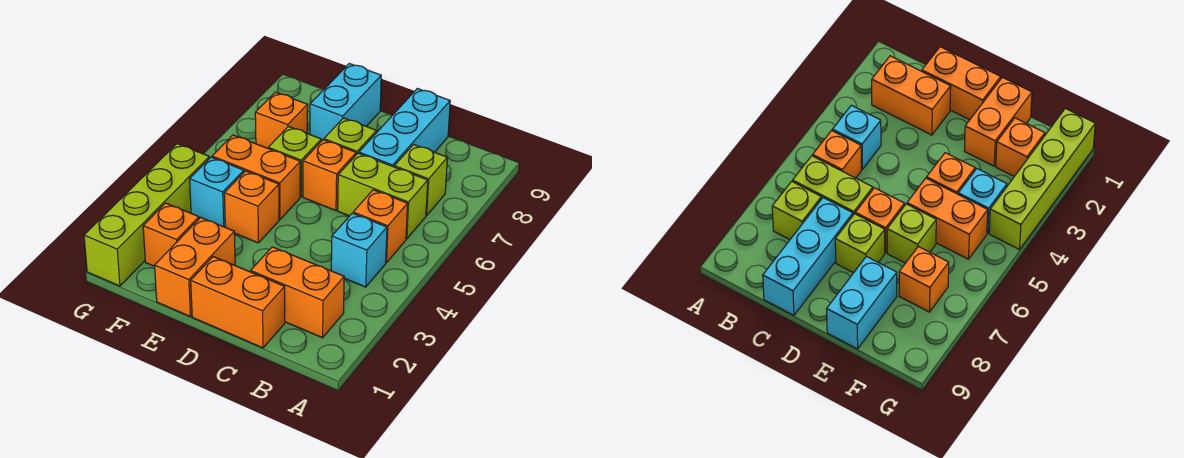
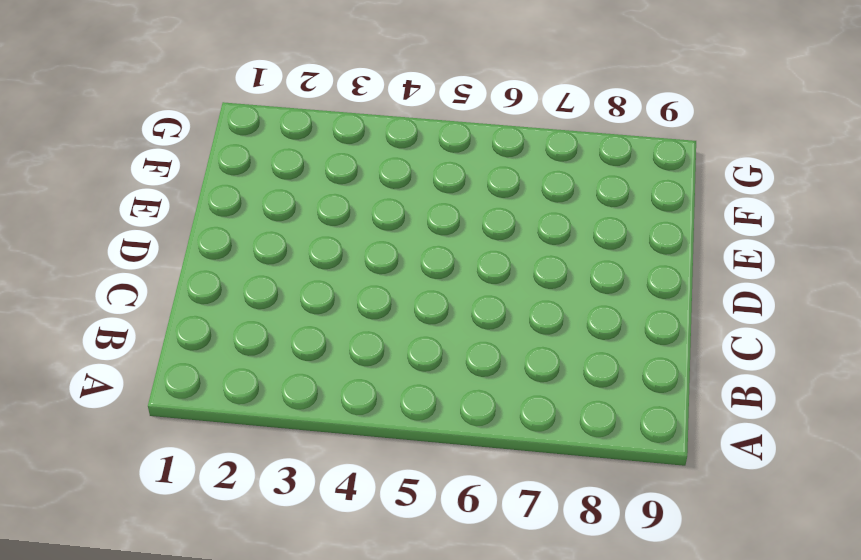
none -> orange 1x2 brick [251,247,344,338]
none -> cyan 1x1 brick [331,213,387,287]
none -> orange 1x1 brick [353,190,408,263]

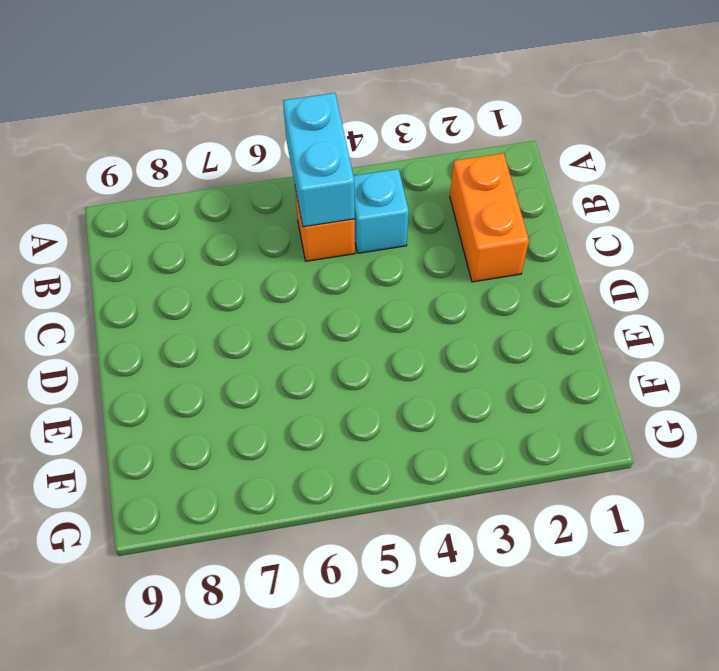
cyan 1x2 brick [283,93,355,227] -> cyan 1x2 brick turned to [310,64,381,141]
none -> lime 1x2 brick [338,153,428,239]
none -> lime 1x1 brick [394,145,447,216]
none -> orange 1x2 brick [191,257,285,348]

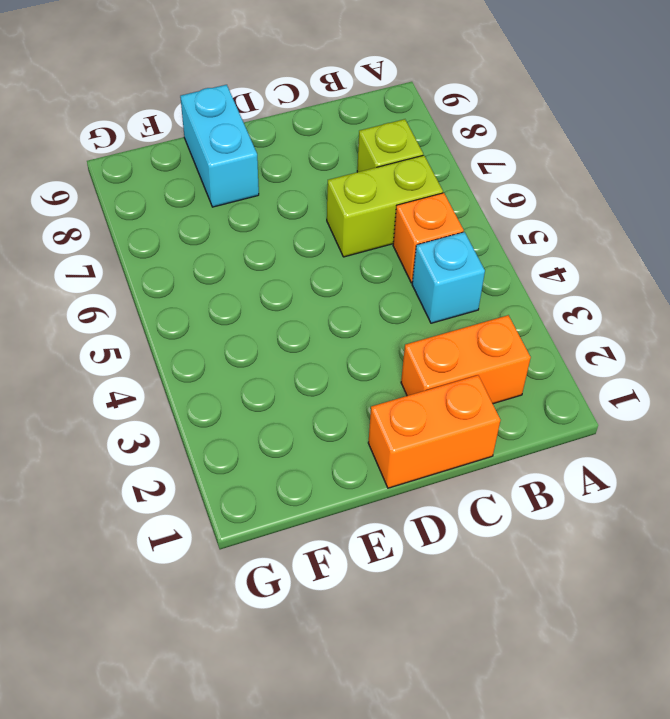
none -> cyan 1x3 brick [359,88,450,167]
none -> orange 1x1 brick [303,140,356,210]
none -> lime 1x1 brick [324,118,376,155]

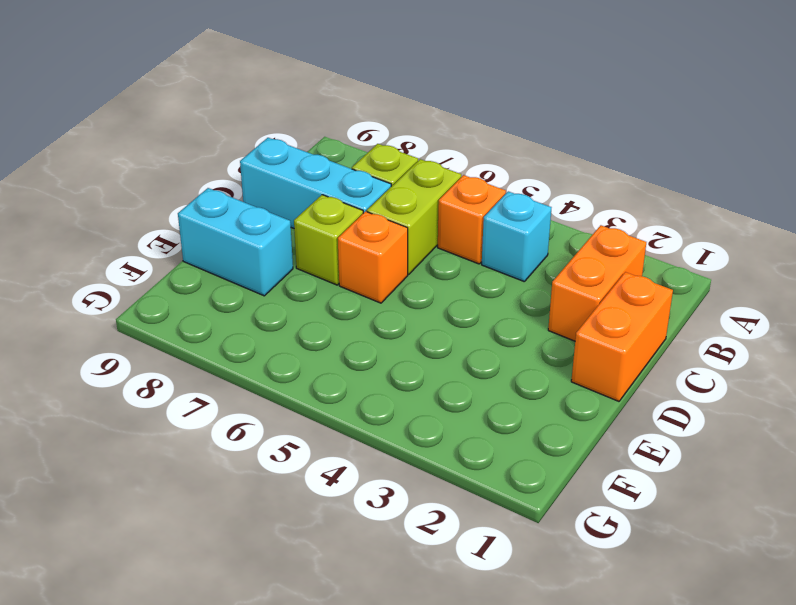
none -> orange 1x2 brick [155,217,235,317]
none -> orange 1x1 brick [224,171,279,243]
none -> orange 1x2 brick [212,135,300,219]

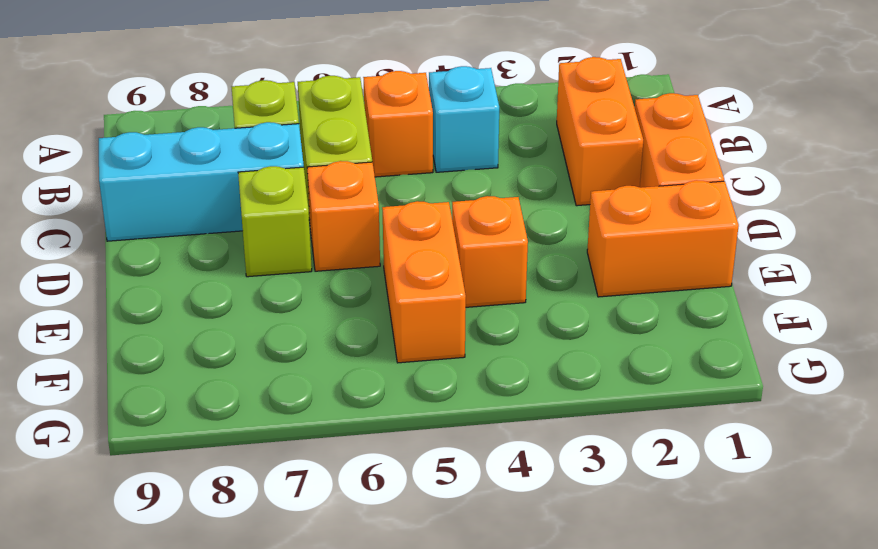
none -> lime 1x1 brick [268,127,321,197]
none -> cyan 1x2 brick [310,64,381,141]
none -> orange 1x1 brick [143,203,199,266]

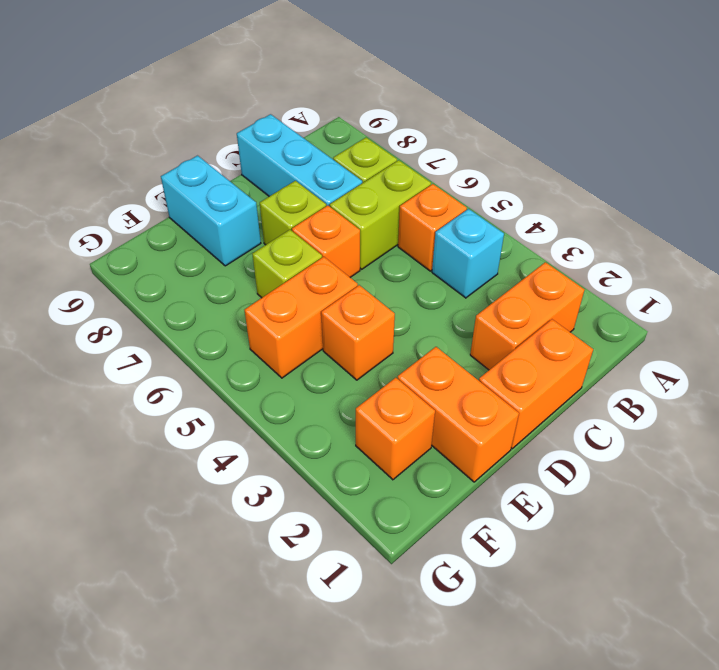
none -> cyan 1x1 brick [190,157,244,227]
none -> orange 1x1 brick [255,92,308,148]
none -> lime 1x4 brick [84,144,209,286]

